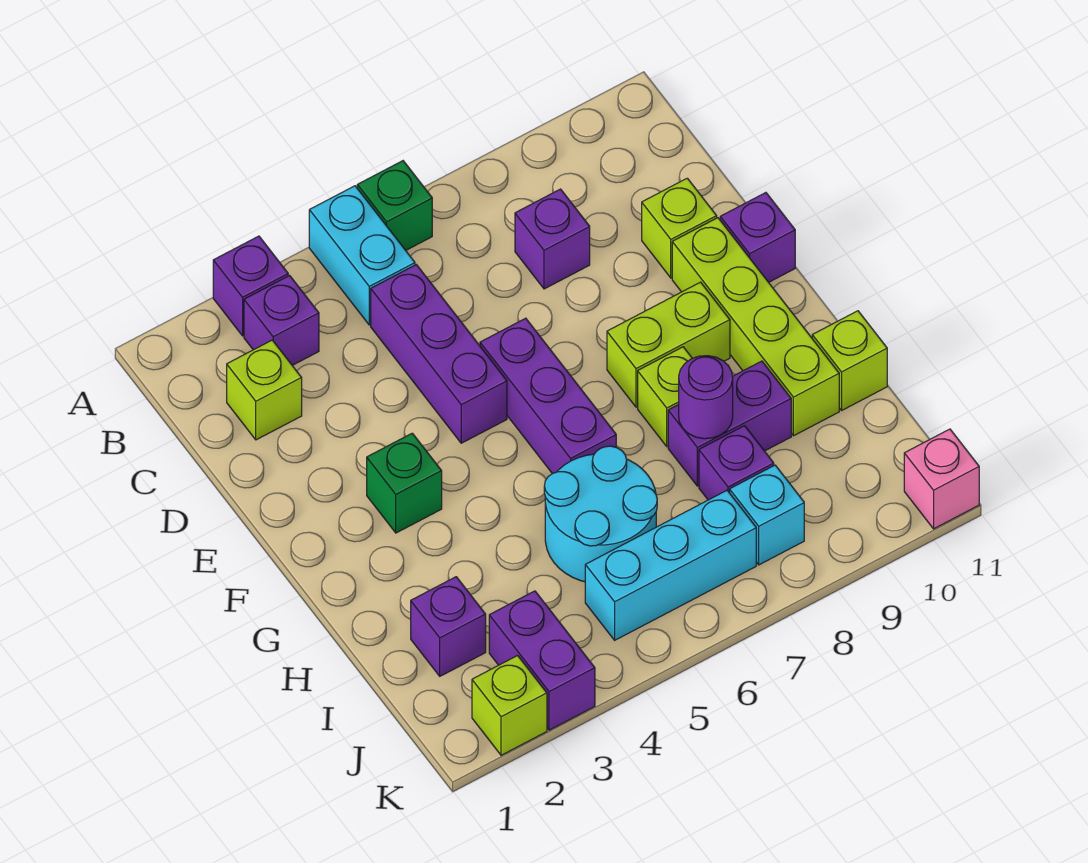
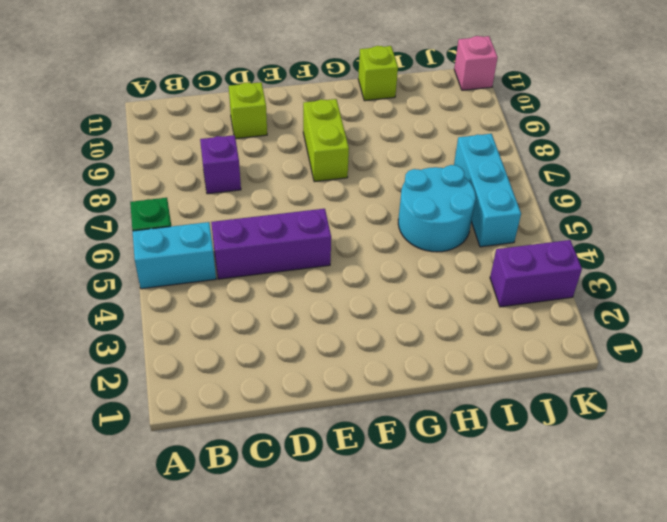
none -> purple 1x1 brick [213,236,288,336]
none -> purple 1x1 brick [244,276,319,365]
none -> lime 1x1 brick [227,340,302,440]

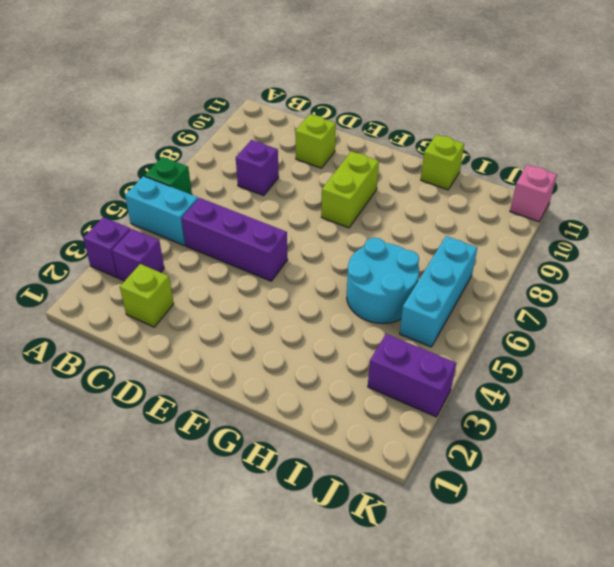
none -> purple 1x3 brick [480,318,616,474]
none -> lime 1x4 brick [672,218,839,436]
none -> purple 1x1 brick [720,193,795,282]

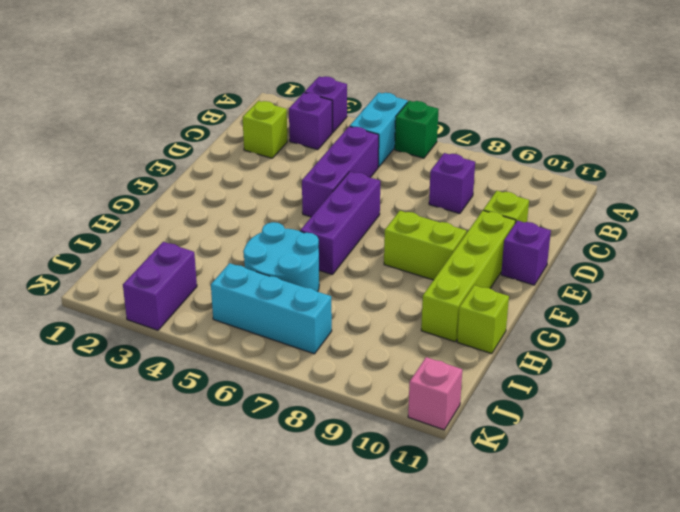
none -> green 1x1 brick [367,433,442,533]
none -> lime 1x1 brick [638,347,692,446]
none -> purple 1x2 brick [668,361,791,486]

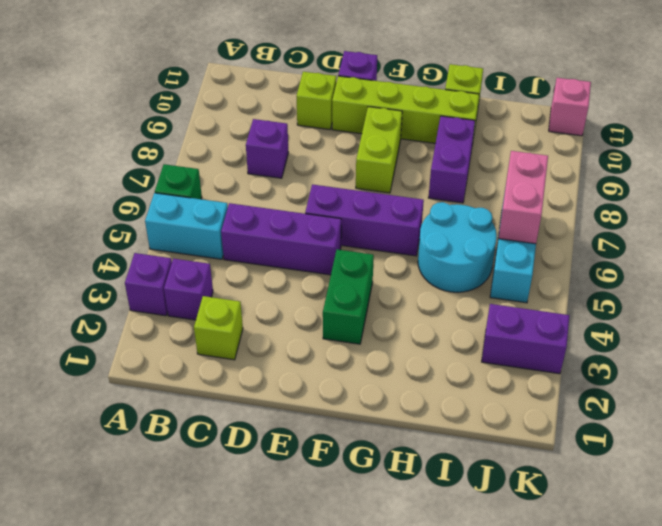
green 1x2 brick [323,250,374,344] -> green 1x1 brick [367,433,442,533]
pink 1x2 brick [499,151,548,244] -> none
none -> lime 1x1 brick [638,347,692,446]
none -> purple 1x1 brick [411,577,486,676]
none -> purple 1x1 brick [699,426,774,500]

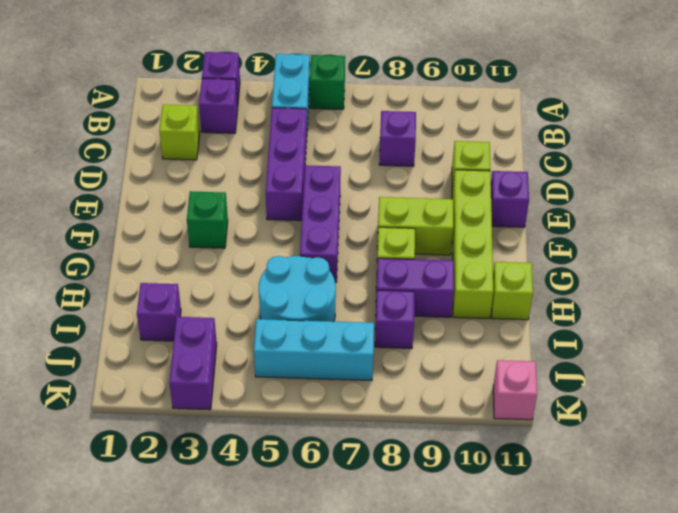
none -> cyan 1x1 brick [730,465,804,565]
none -> lime 1x1 brick [472,656,547,755]
none -> purple 1x1 round brick [679,356,733,439]

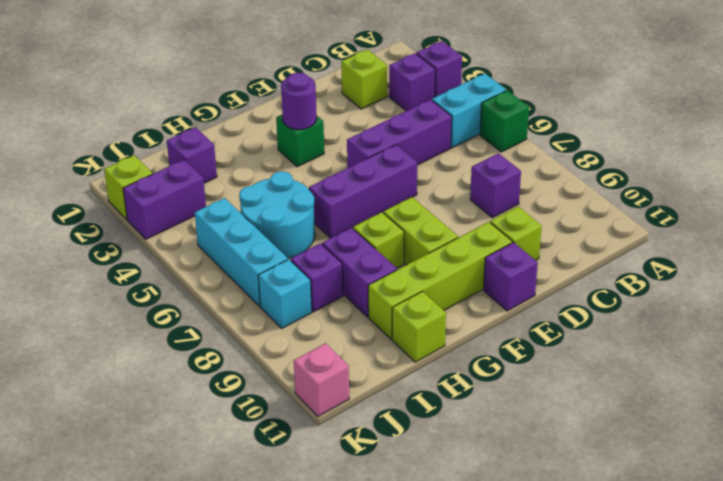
purple 1x1 round brick [281,73,317,130] -> purple 1x1 round brick moved to [679,356,733,439]

